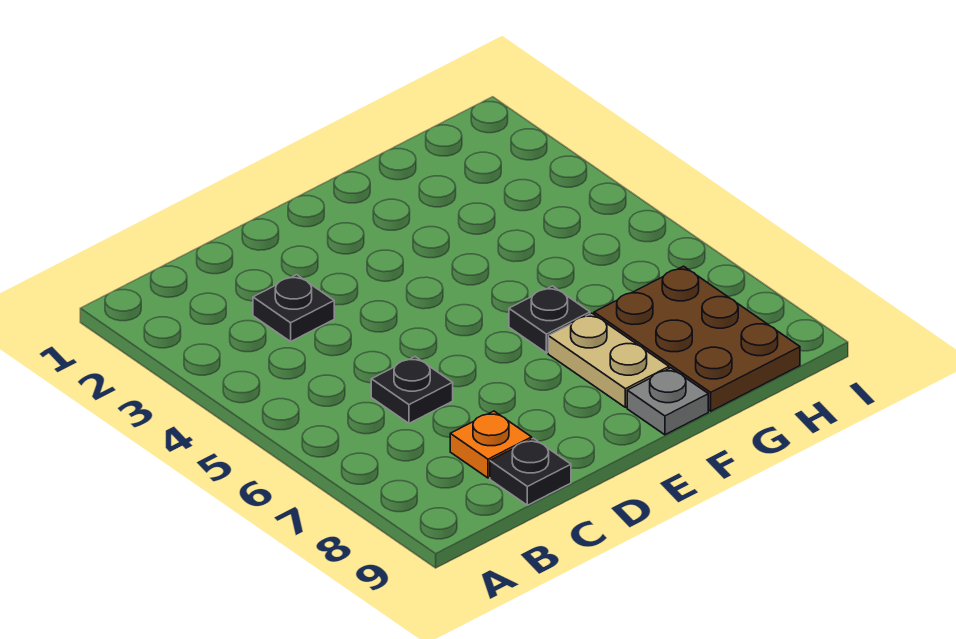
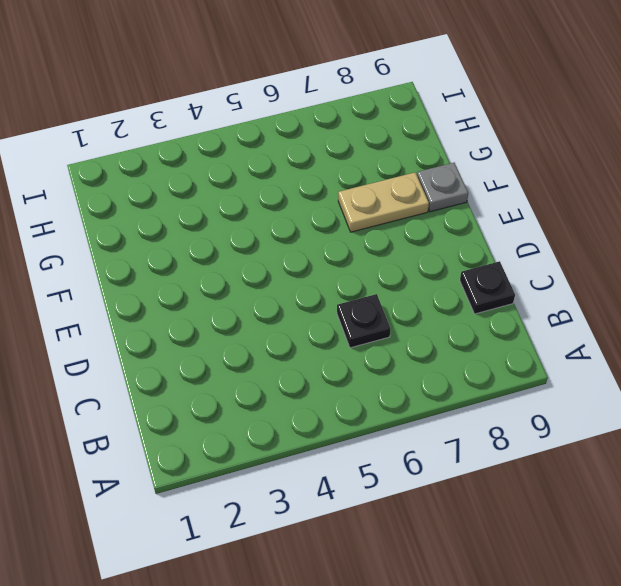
none -> black 1x1 plate [253,275,334,341]
none -> orange 1x1 plate [450,411,532,478]

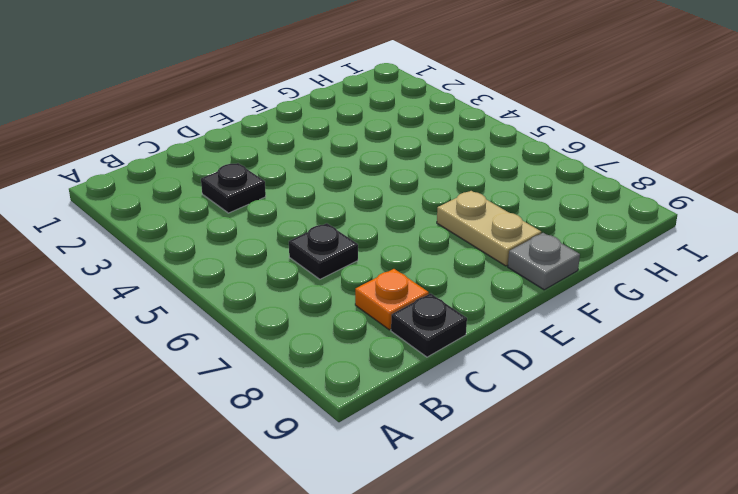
none -> black 1x1 plate [509,286,590,353]
none -> brown 2x3 plate [594,266,800,411]

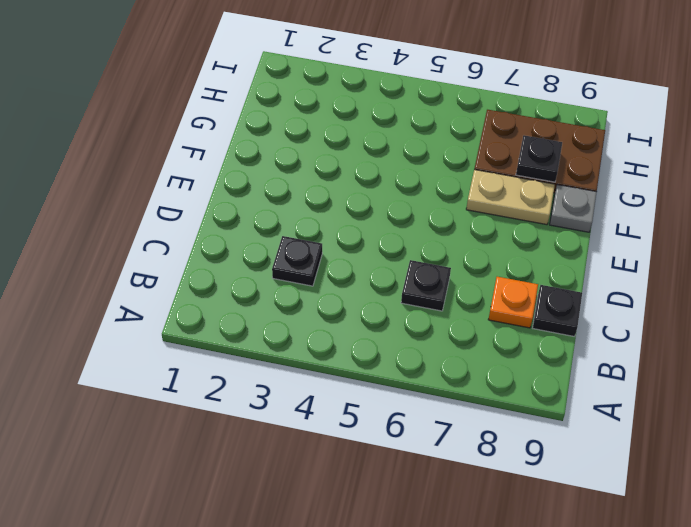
black 1x1 plate [516,135,562,182] -> black 1x1 plate moved to [509,286,590,353]

